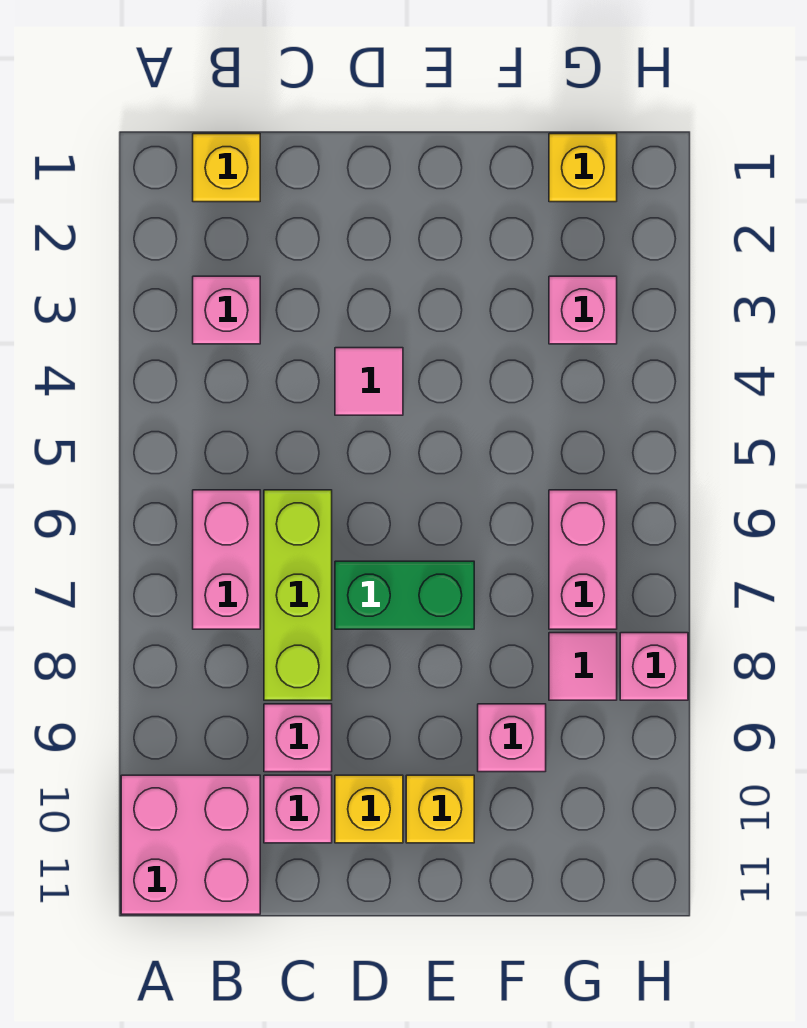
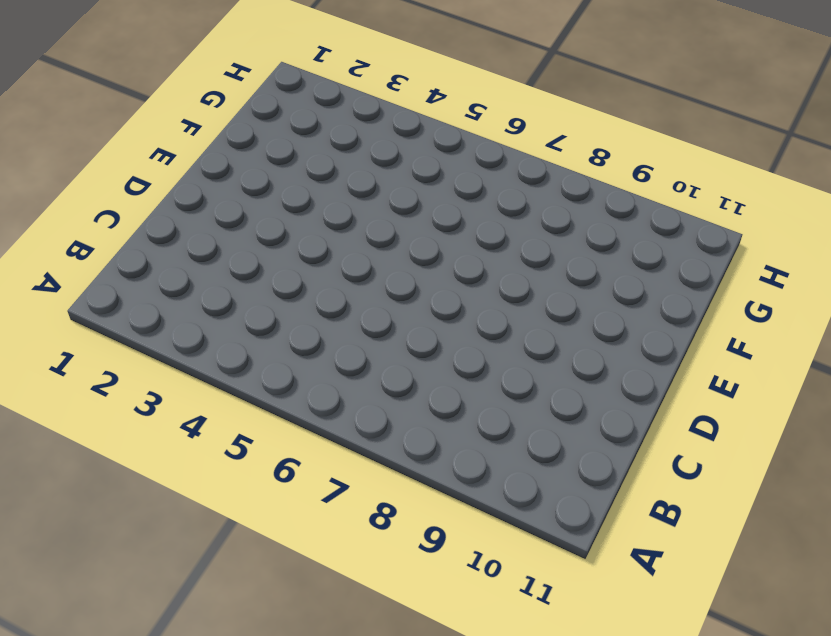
none -> pink 2x2 brick [121,775,260,914]
none -> yellow 1x1 brick [193,134,260,202]
none -> pink 1x1 brick [193,276,260,344]

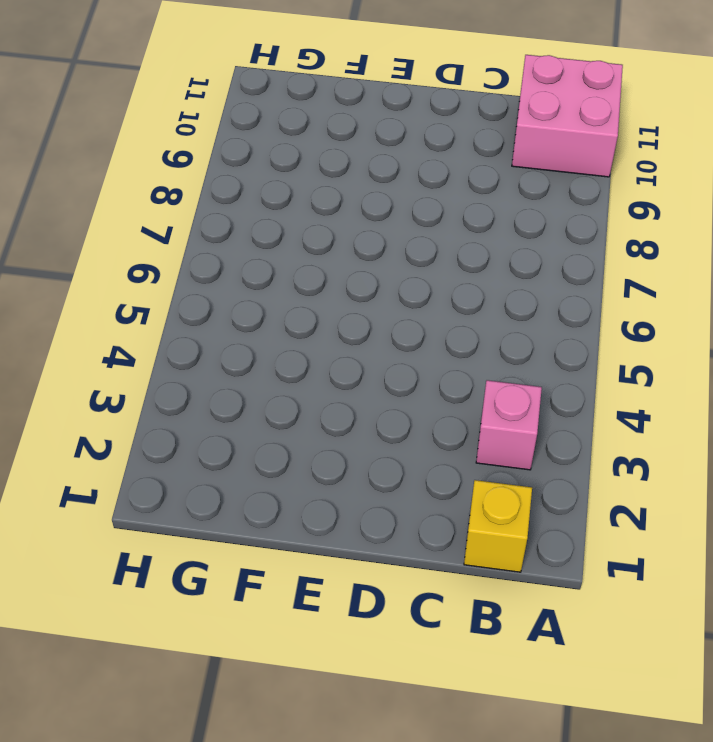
none -> pink 1x2 brick [193,490,260,629]
none -> lime 1x3 brick [264,490,332,700]
none -> pink 1x1 brick [264,704,332,772]

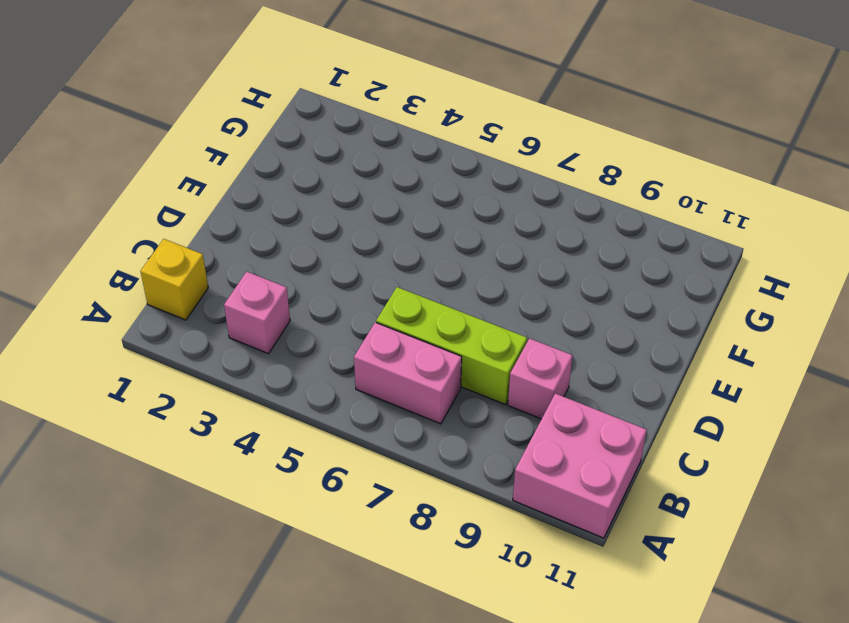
none -> pink 1x1 brick [264,775,332,843]
none -> pink 1x1 tile [335,348,403,415]
none -> green 1x2 brick [335,561,474,629]

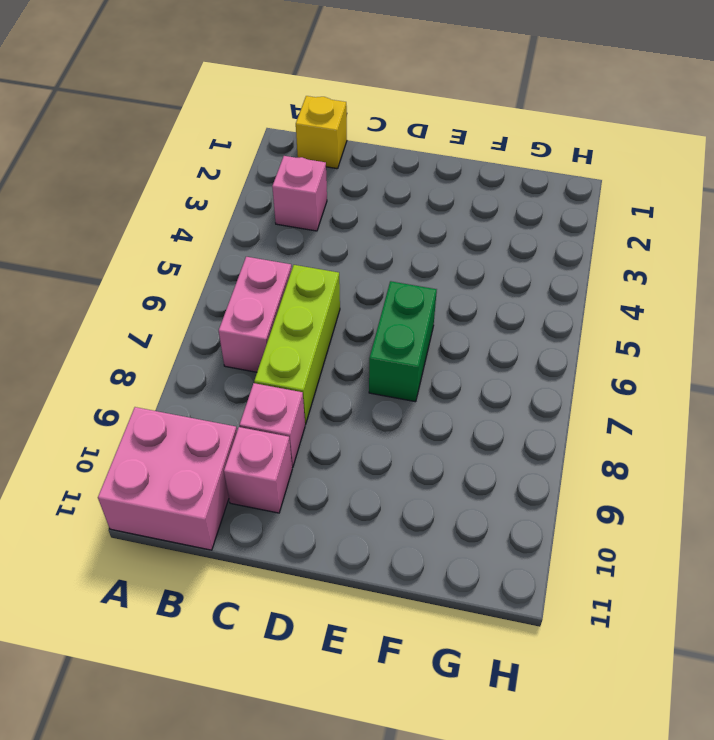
green 1x2 brick [369,281,437,402] -> green 1x2 brick turned to [335,561,474,629]
none -> pink 1x1 tile [335,348,403,415]
none -> yellow 1x1 brick [335,775,403,843]
none -> yellow 1x1 brick [406,775,474,843]

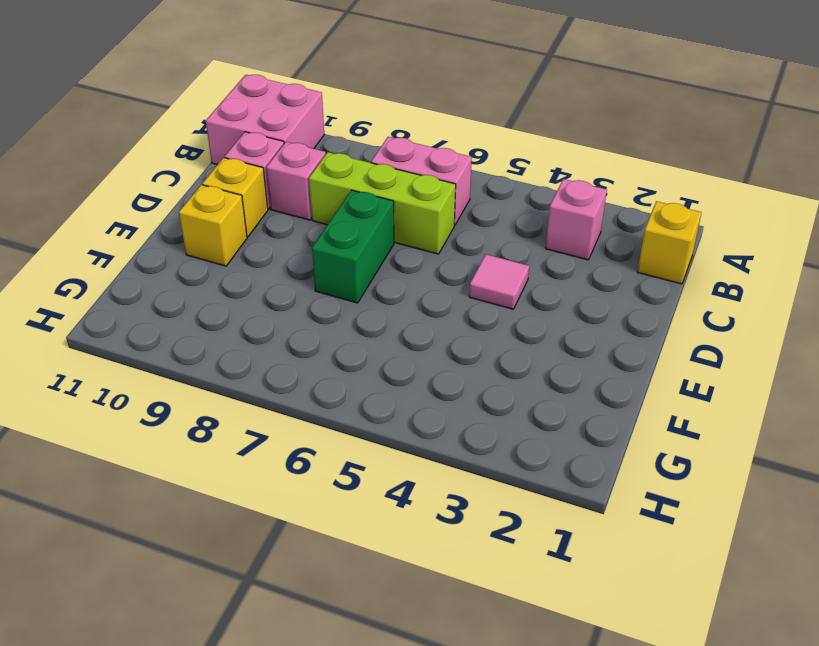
none -> pink 1x1 brick [478,704,546,772]
none -> yellow 1x1 brick [549,134,617,202]
none -> pink 1x1 brick [549,276,617,344]

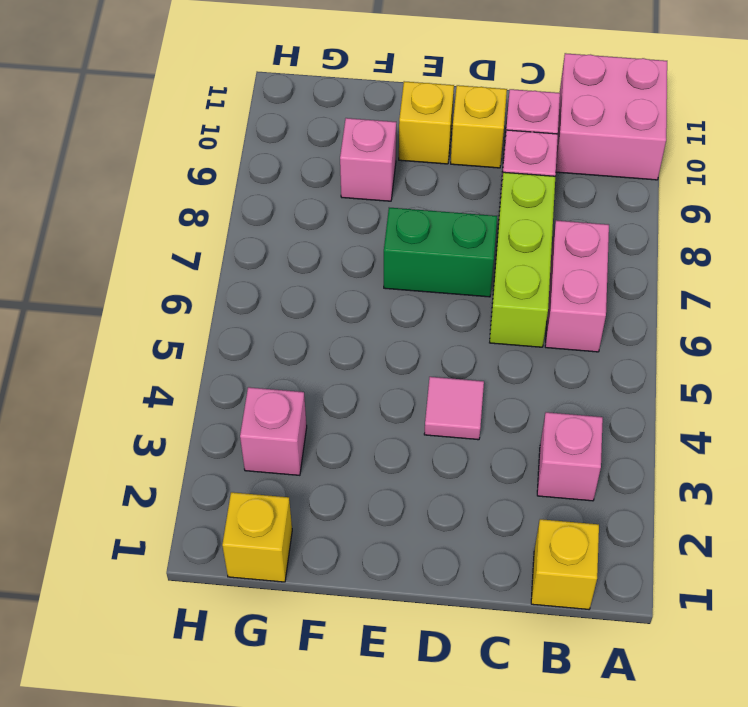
none -> pink 1x2 brick [549,490,617,629]
none -> pink 1x1 tile [549,633,617,700]
none -> pink 1x1 brick [620,633,688,700]

